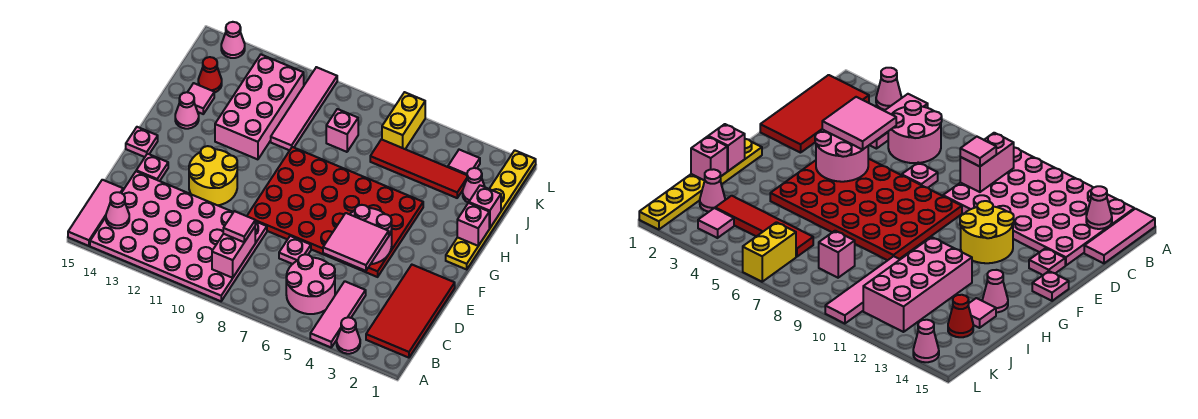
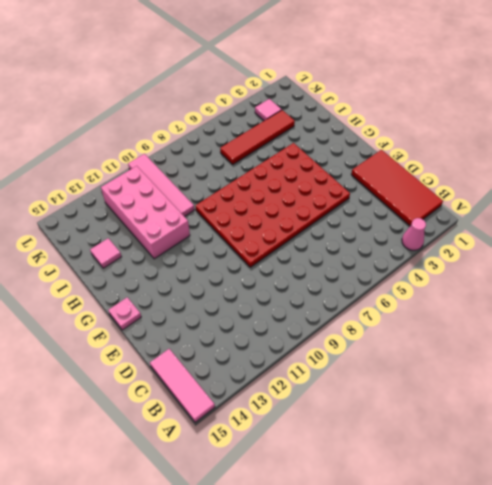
none -> pink 1x3 tile [310,281,366,347]
none -> pink 4x6 plate [90,171,267,301]
none -> pink 2x2 round brick [286,254,335,314]
none -> pink 1x1 plate [279,236,311,264]

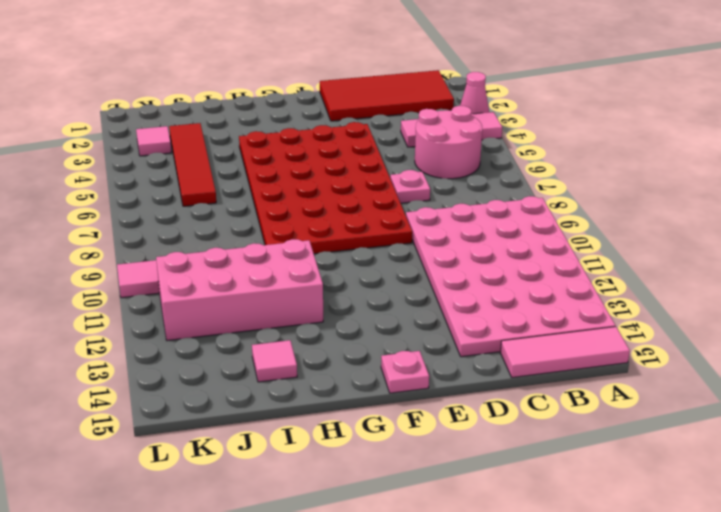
none -> yellow 2x2 round brick [189,146,237,205]
none -> pink 1x1 plate [136,154,168,181]
none -> yellow 1x6 plate [446,150,536,269]
none -> pink 1x1 cone [175,92,199,129]

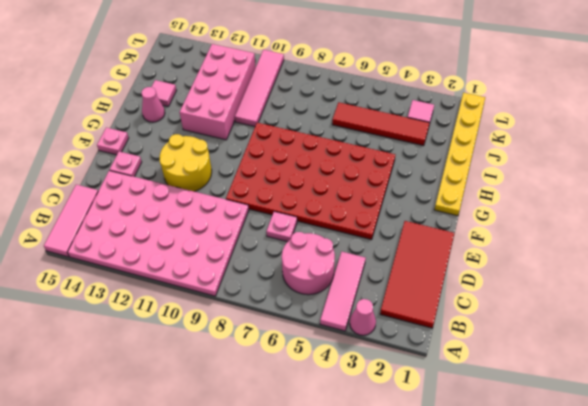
none -> pink 1x1 cone [463,168,485,203]
none -> pink 1x1 brick [326,109,358,152]
none -> red 1x1 cone [198,57,222,93]
none -> yellow 1x2 brick [382,92,425,149]

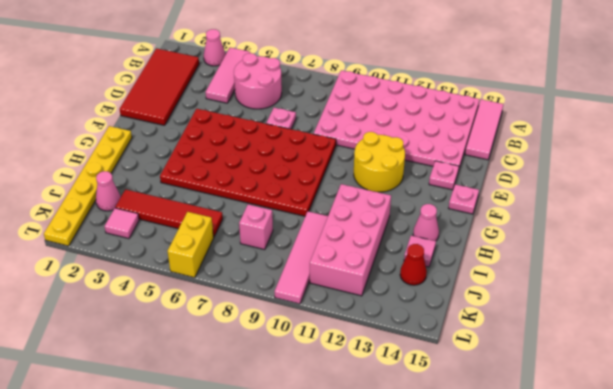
none -> pink 1x1 cone [221,22,245,58]
none -> pink 1x2 brick [212,227,255,278]
none -> pink 1x1 cone [106,192,129,228]
none -> pink 2x2 round brick [350,205,392,264]

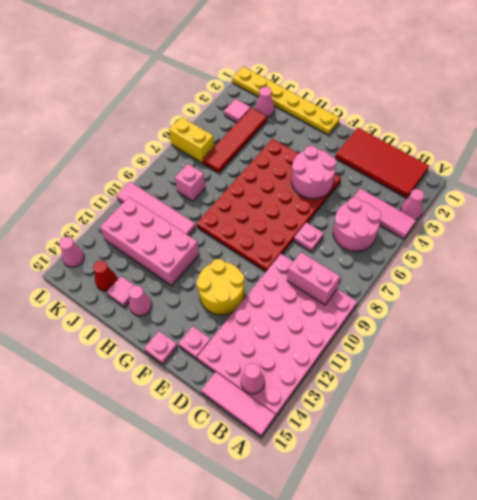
none -> pink 1x1 brick [457,203,489,246]
none -> pink 1x1 brick [469,185,501,228]
none -> pink 1x1 tile [223,211,255,242]
none -> pink 2x2 tile [323,213,389,271]

